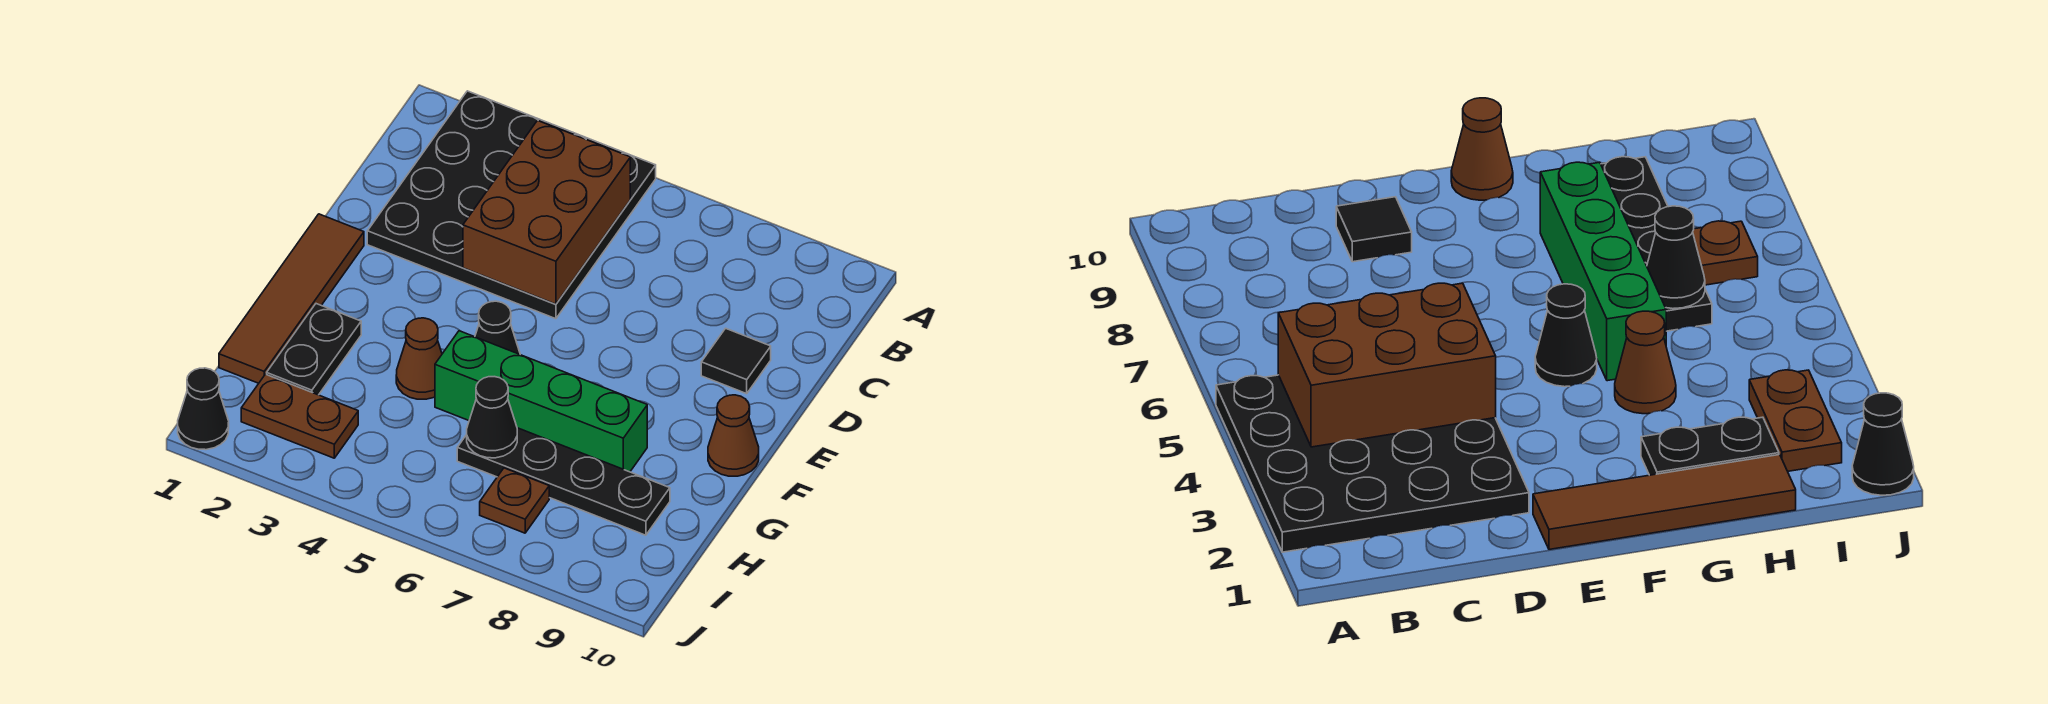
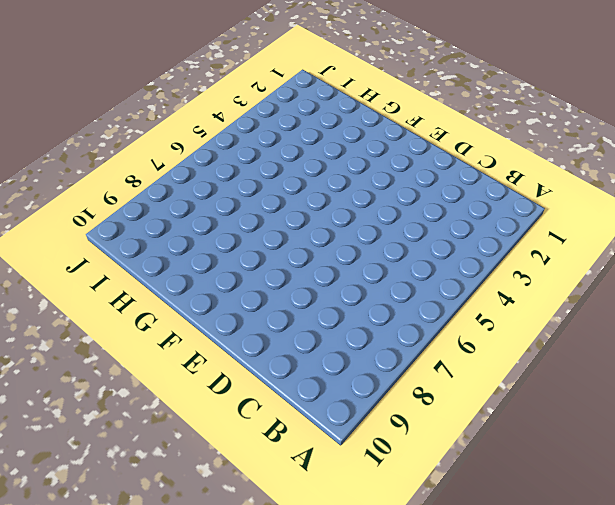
none -> black 4x4 plate [367,91,656,319]
none -> black 1x1 tile [701,328,771,394]
none -> brown 1x4 tile [219,214,364,383]

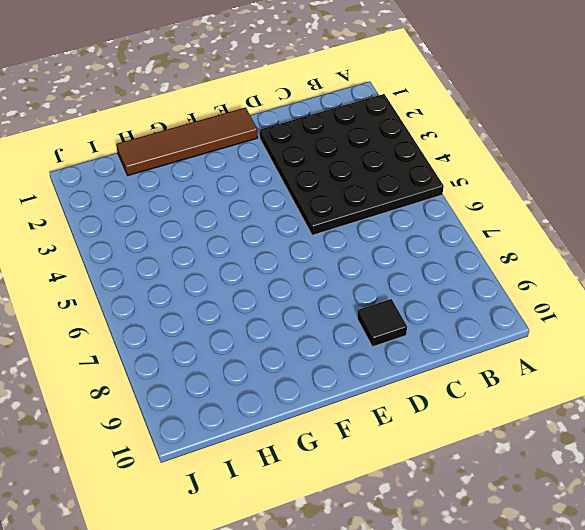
none -> black 1x1 cone [475,301,520,354]
none -> brown 1x1 cone [708,395,759,476]
none -> black 1x2 plate [267,304,361,395]

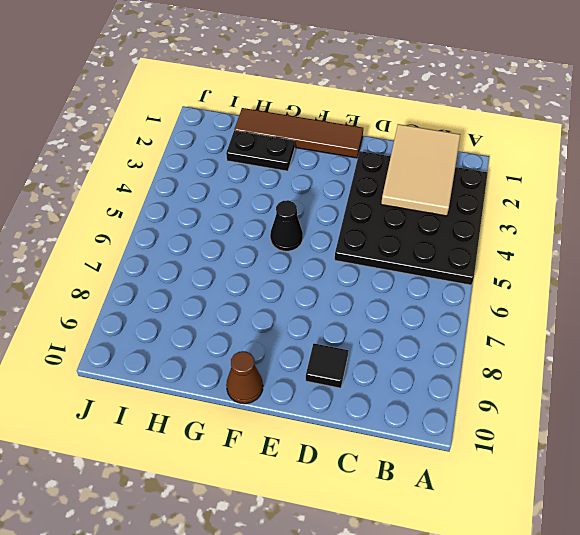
tan 2x3 tile [381,124,460,216] -> none
none -> brown 1x1 cone [396,318,442,399]
none -> green 1x4 brick [435,331,647,472]
none -> black 1x4 plate [457,428,670,535]

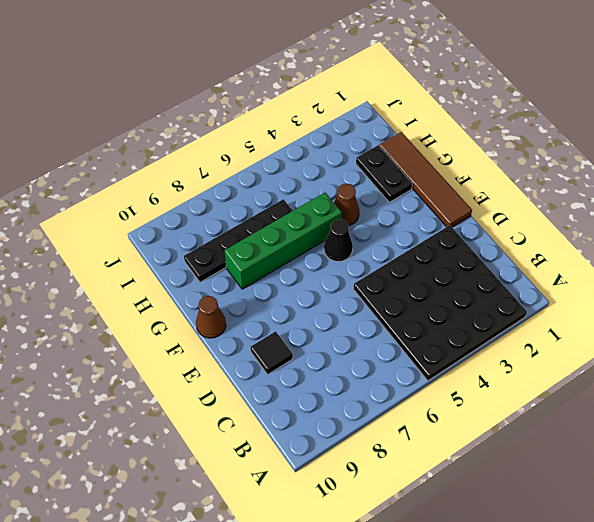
none -> brown 1x2 plate [241,374,358,458]
none -> brown 1x1 plate [480,468,549,533]
none -> black 1x1 cone [178,368,229,450]

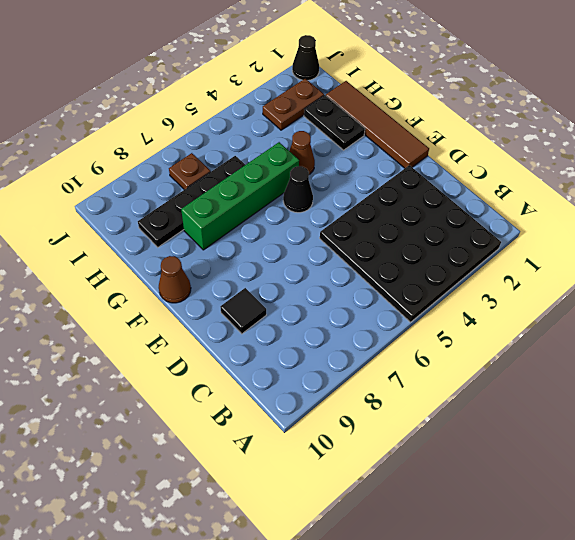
none -> brown 2x3 brick [463,121,630,304]
none -> black 1x1 cone [467,377,517,458]

